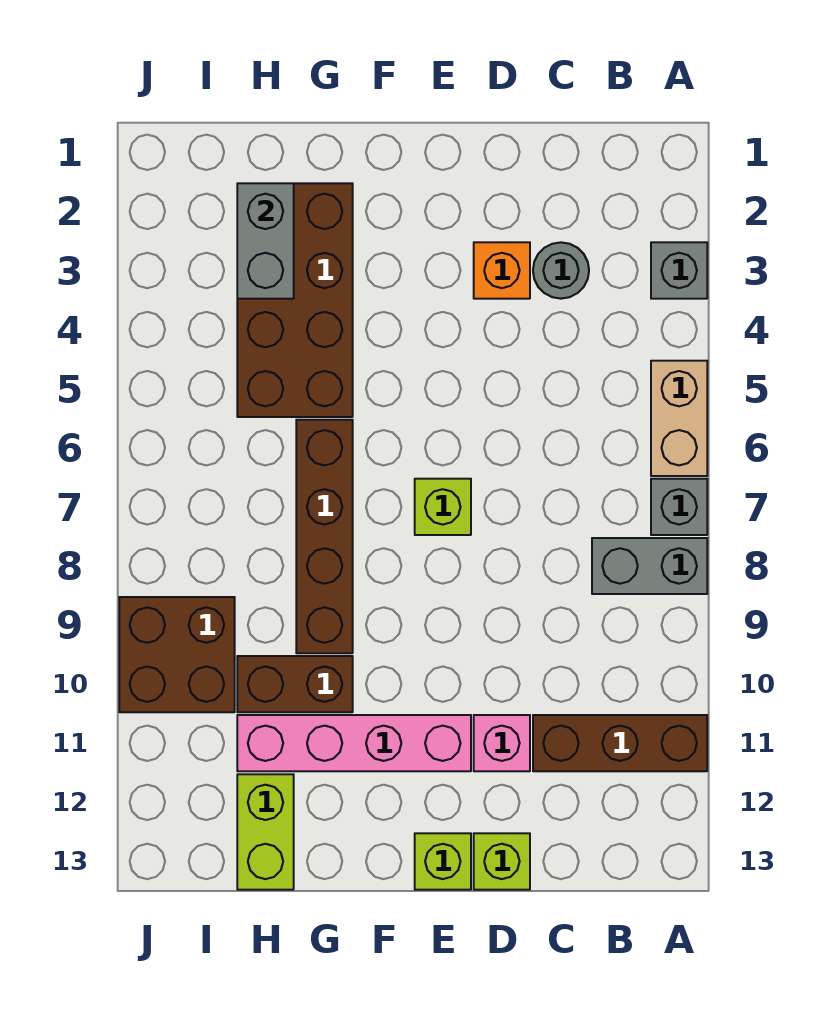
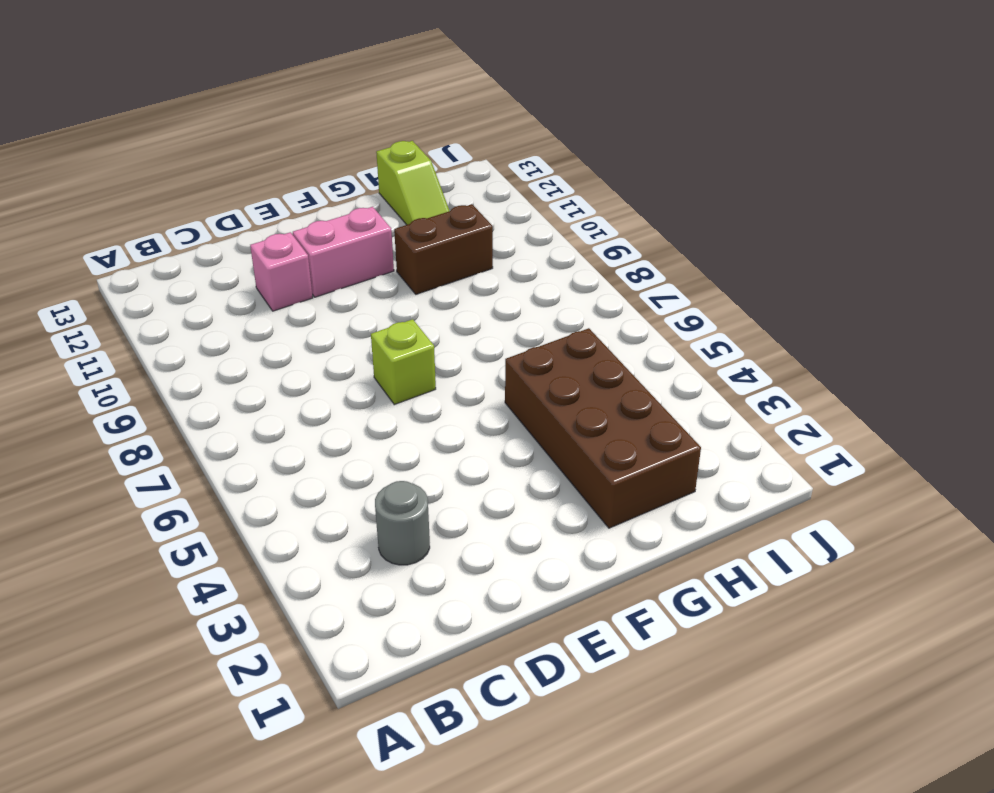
pink 1x2 brick [293,207,394,297] -> pink 1x4 brick [237,715,471,771]
lime 1x2 slope [376,141,449,225] -> lime 1x2 brick [237,774,294,890]
none -> grey 1x1 brick [651,242,707,299]
none -> tan 1x2 brick [651,361,707,476]
none -> grey 1x1 brick [651,479,707,535]

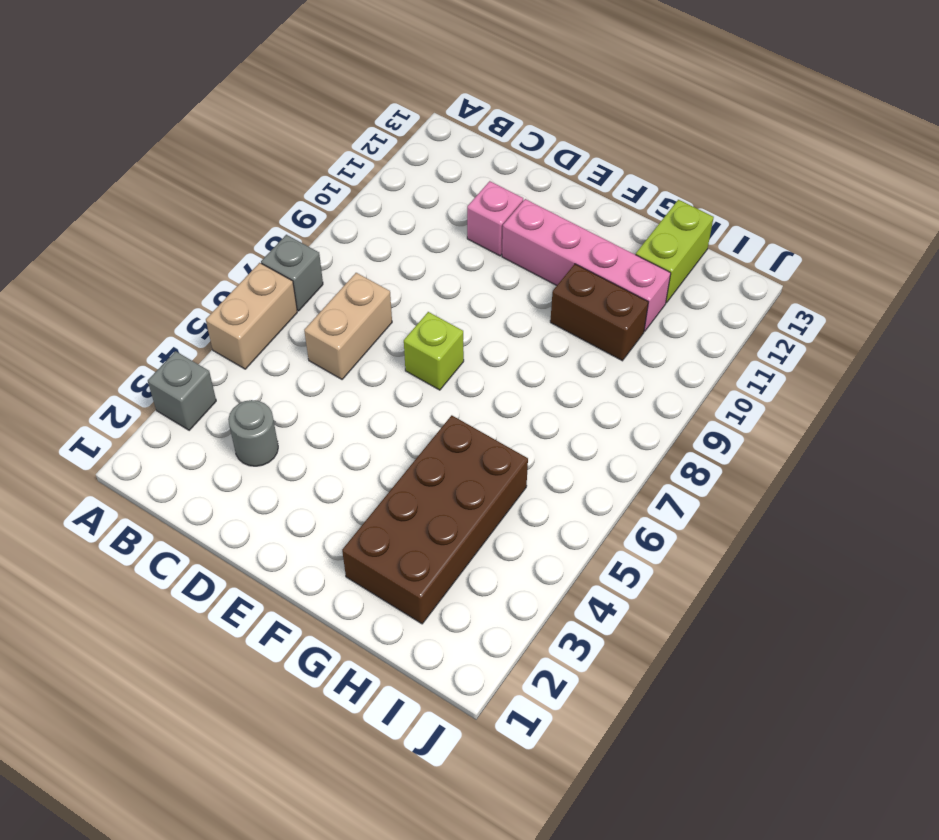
tan 1x2 brick [304,273,392,379] -> none
none -> grey 1x2 brick [592,538,707,594]
none -> brown 1x3 brick [533,715,707,771]
none -> orange 1x1 brick [474,242,530,299]

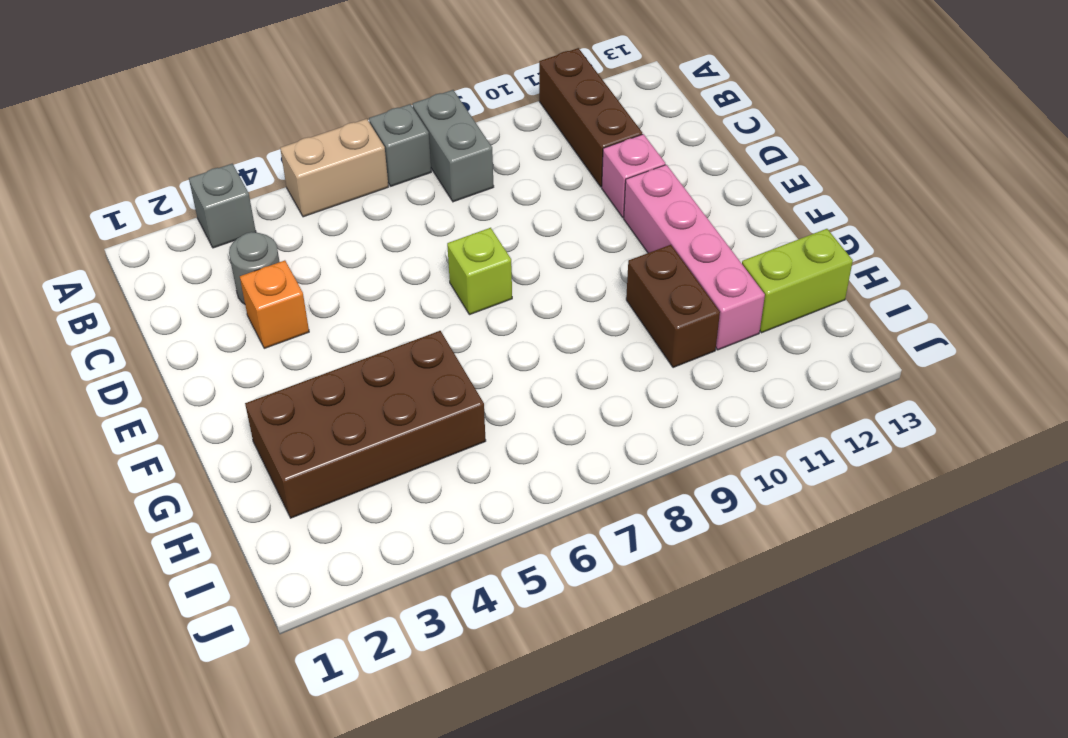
none -> lime 1x1 brick [474,833,530,890]
none -> lime 1x1 brick [415,833,471,890]
none -> brown 1x4 brick [296,420,353,653]

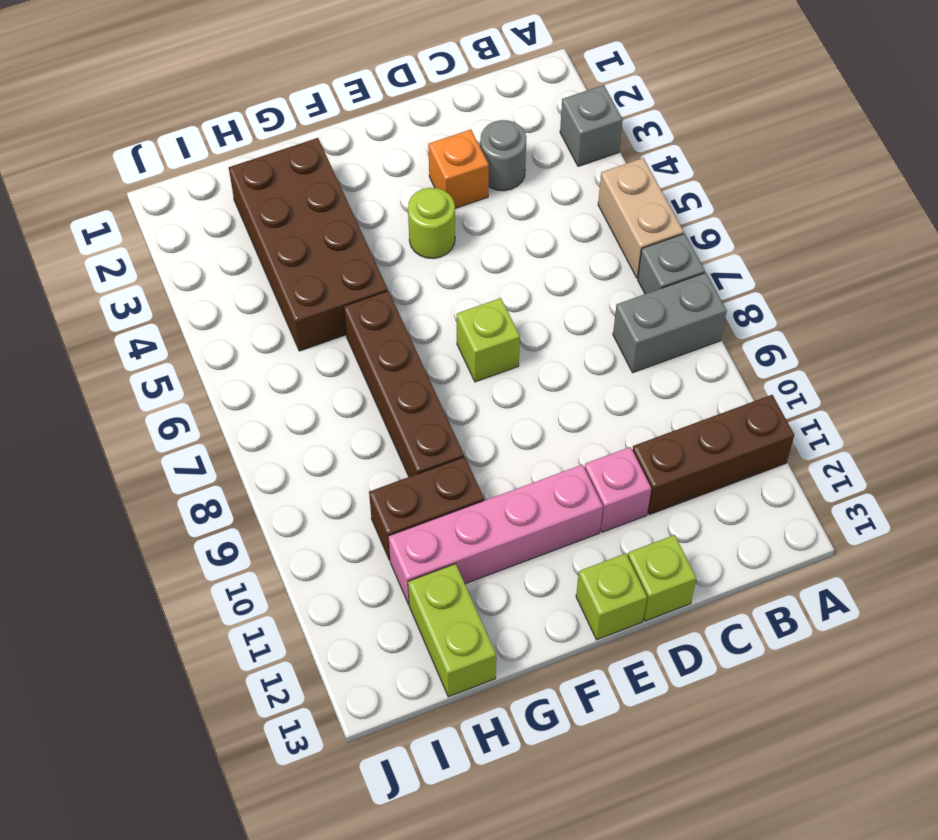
lime 1x1 round brick [408,188,455,259] -> none
none -> brown 2x2 brick [119,597,235,712]
none -> grey 1x2 brick [237,183,294,299]

